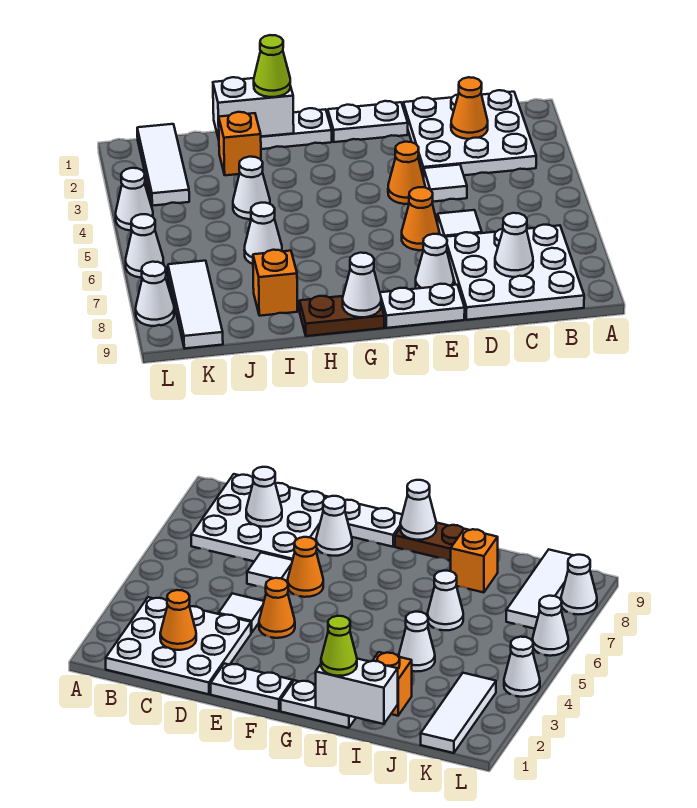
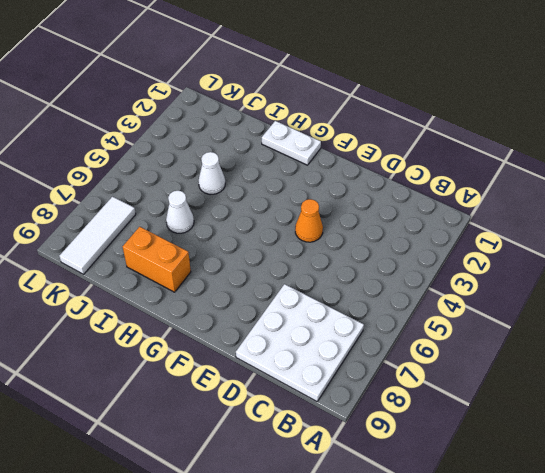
orange 1x2 brick [123,227,191,292] -> orange 1x1 brick [253,250,297,316]
none -> white 3x3 plate [403,90,536,178]
none -> white 1x1 tile [424,165,467,202]
none -> white 1x1 tile [438,210,482,237]

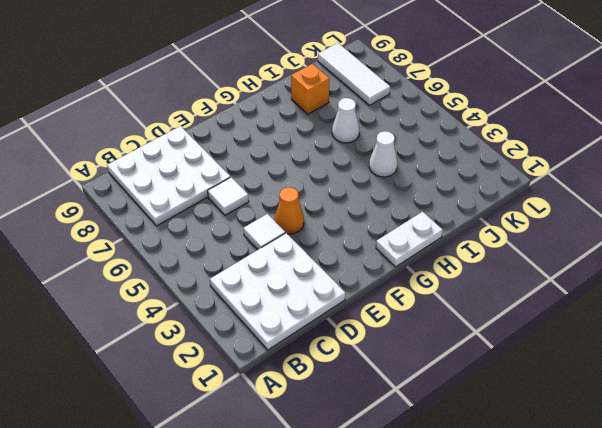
none -> white 1x2 plate [328,101,408,142]
none -> orange 1x1 cone [402,187,439,250]
none -> white 1x1 cone [416,234,454,289]

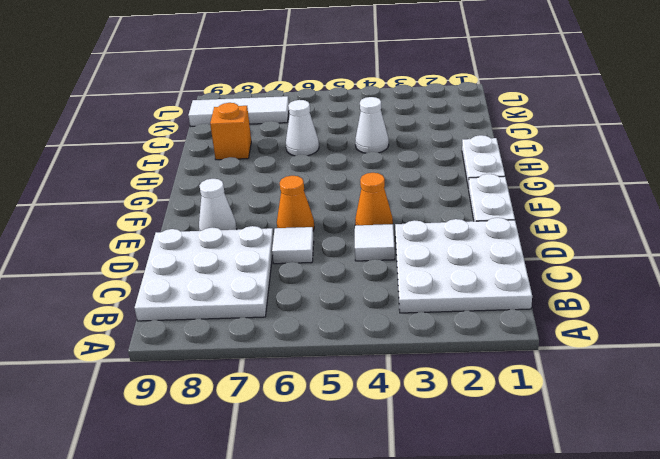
none -> white 1x2 plate [380,284,465,328]
none -> brown 1x2 plate [300,296,384,336]
none -> orange 1x1 brick [219,112,261,175]

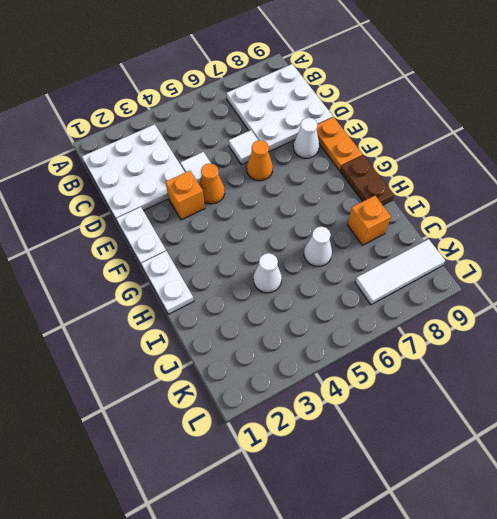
orange 1x1 brick [166,171,205,220] -> orange 1x1 brick moved to [219,112,261,175]
orange 1x2 plate [317,117,363,170] -> white 1x2 plate [380,284,465,328]
none -> white 1x3 tile [137,124,189,206]
none -> white 1x1 cone [116,168,153,231]
none -> white 1x1 cone [126,214,164,278]

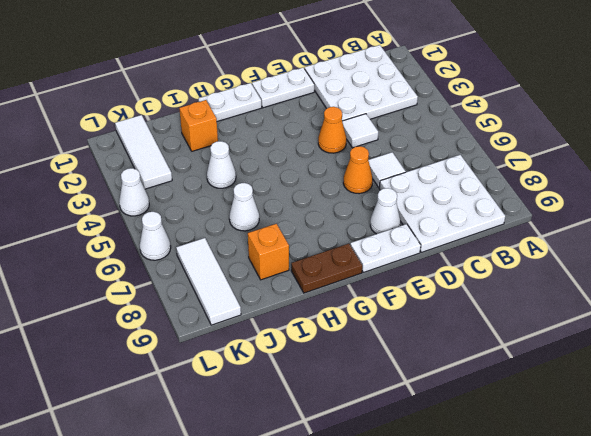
none -> white 1x1 cone [136,262,174,326]
none -> orange 1x1 cone [451,77,488,139]
none -> white 1x1 cone [495,213,533,277]

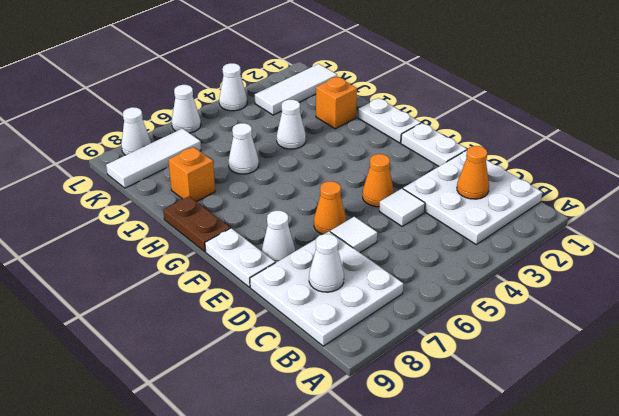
none -> white 1x1 cone [343,253,381,317]
none -> white 1x2 brick [213,77,294,139]
none -> lime 1x1 cone [254,35,290,97]

